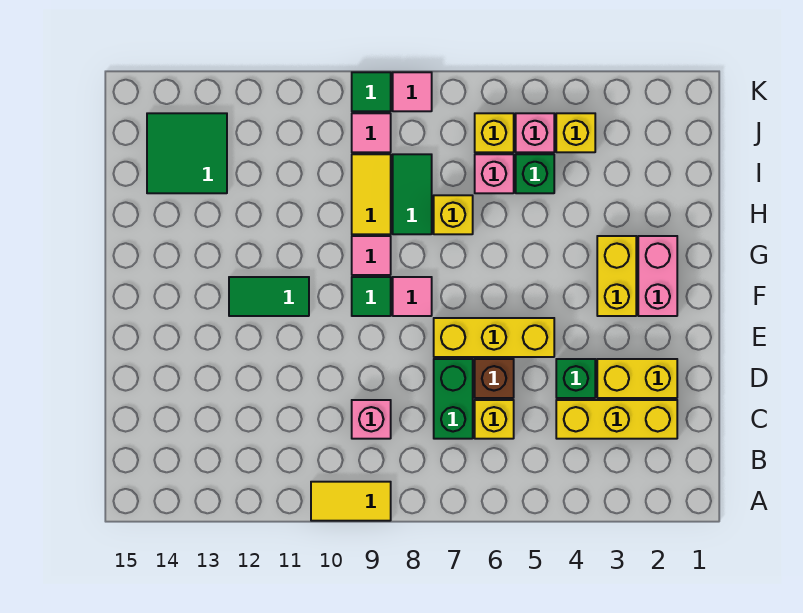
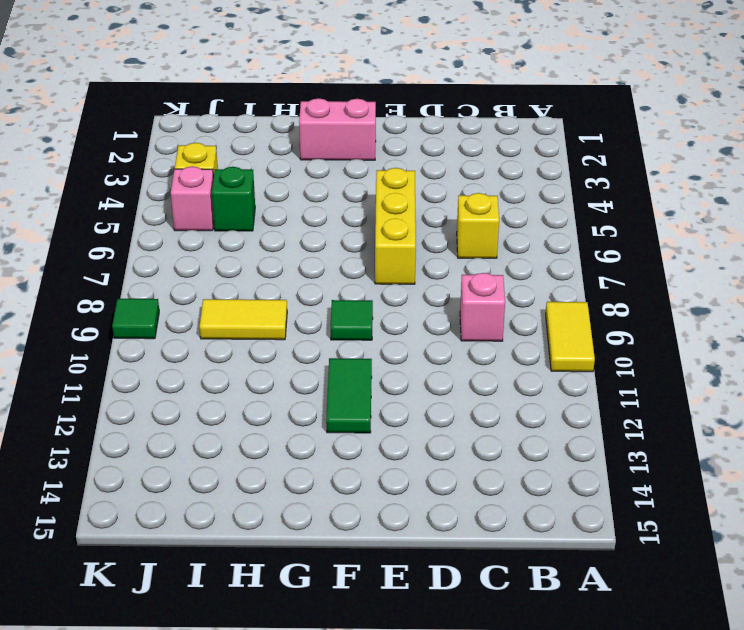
none -> yellow 1x3 brick [556,400,677,439]
none -> green 1x2 brick [434,359,473,439]
none -> yellow 1x2 brick [597,359,677,398]

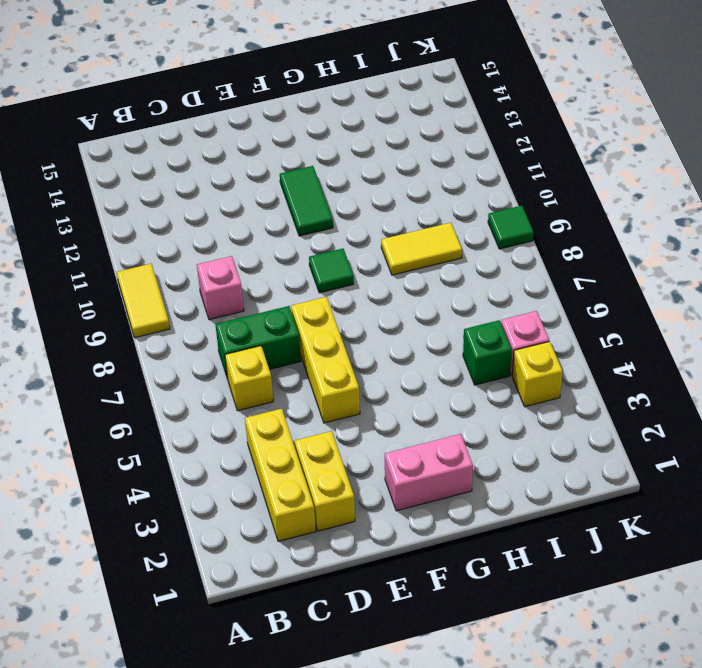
none -> green 1x1 brick [556,359,595,398]
none -> brown 1x1 brick [475,359,514,398]
none -> yellow 1x2 brick [597,236,636,316]

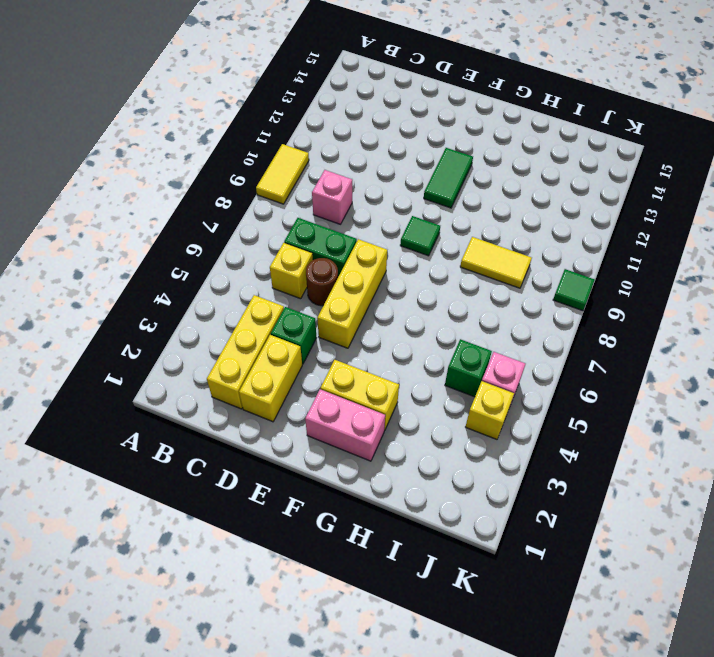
brown 1x1 round brick [306,258,338,306] -> brown 1x1 brick [475,359,514,398]
none -> pink 1x1 tile [393,277,432,316]
none -> pink 1x1 tile [352,236,391,275]
none -> yellow 1x1 brick [434,195,473,234]

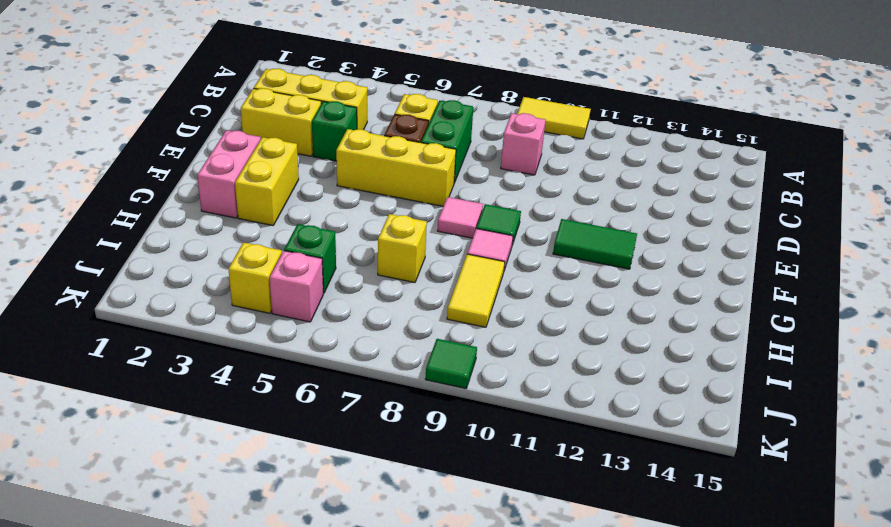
none -> green 1x2 tile [393,154,432,234]
none -> pink 1x1 brick [475,154,514,193]
none -> green 2x2 tile [147,113,227,193]

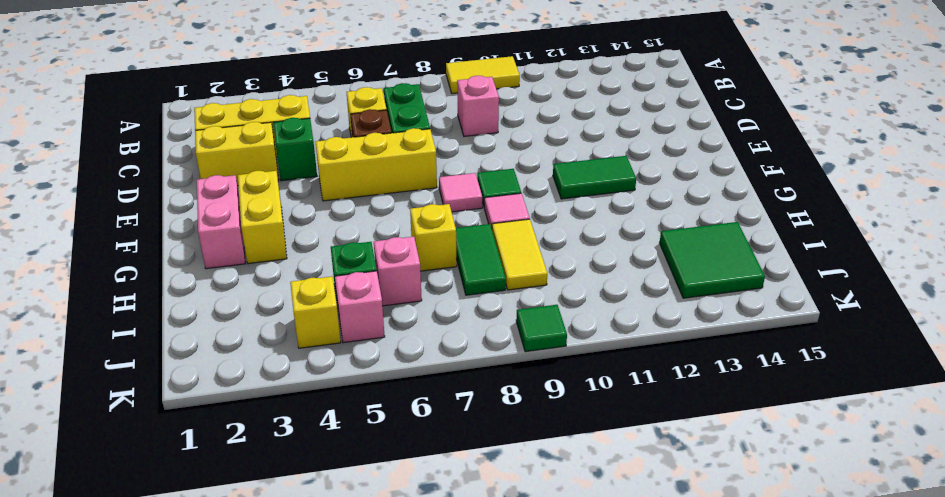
none -> yellow 1x1 brick [475,113,514,152]
none -> pink 1x1 tile [352,113,391,152]
none -> pink 1x1 tile [393,72,432,111]

